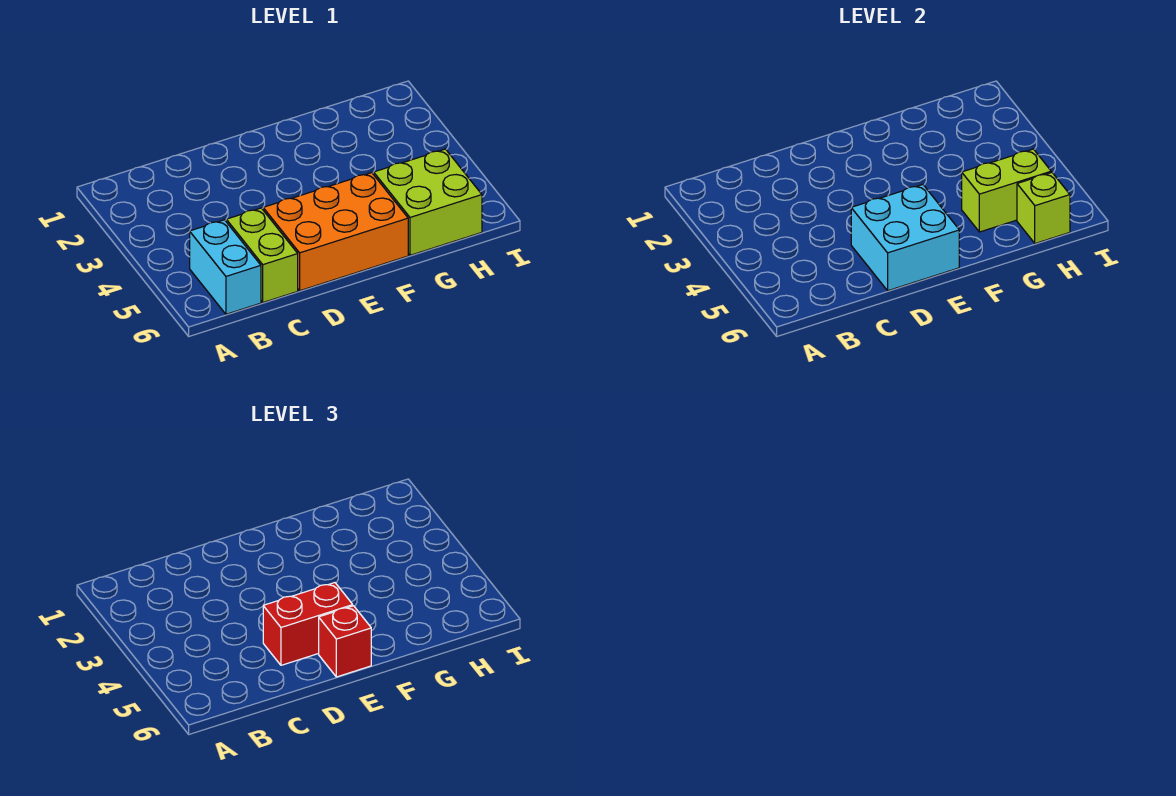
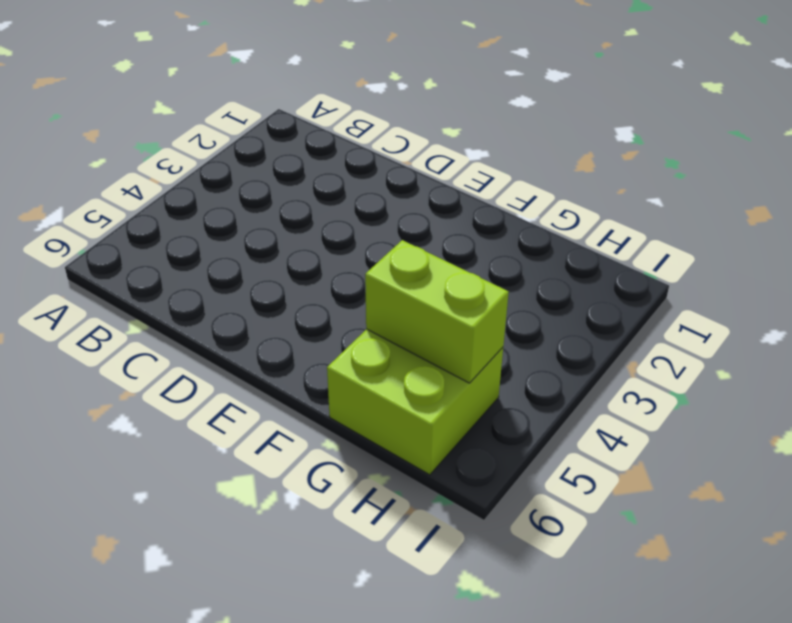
none -> cyan 1x2 brick [190,220,261,314]
none -> lime 1x2 brick [226,208,298,302]

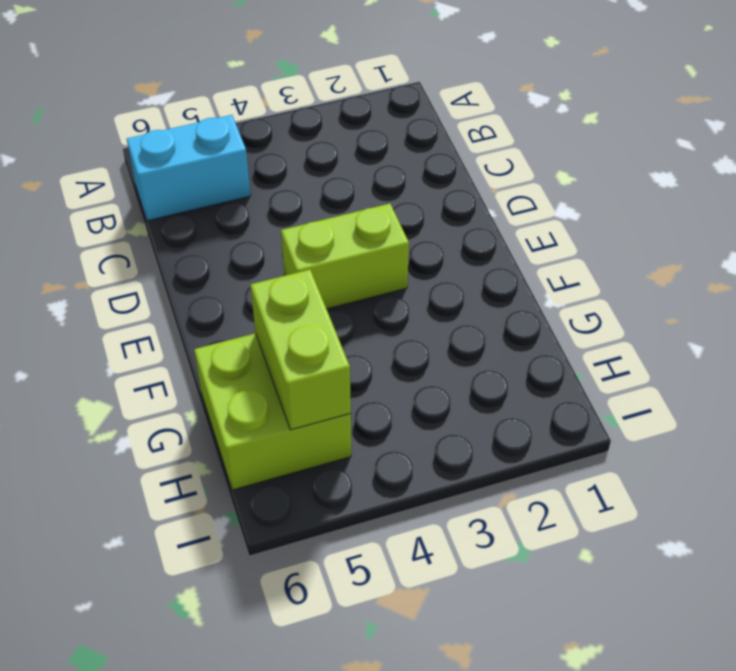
lime 1x2 brick [281,204,409,309] -> lime 1x2 brick moved to [226,208,298,302]
none -> orange 2x3 brick [263,173,408,291]
none -> cyan 2x2 brick [851,185,959,291]

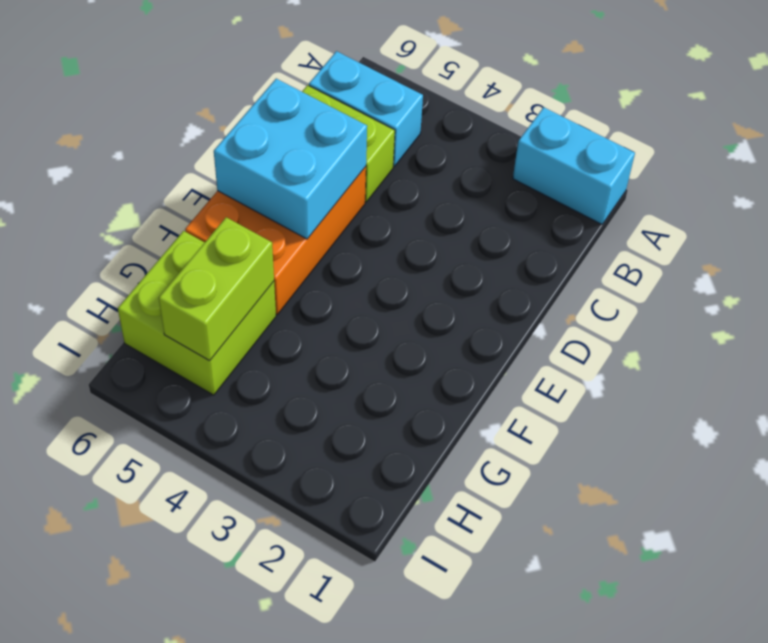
cyan 1x2 brick [513,107,635,224] -> none
none -> lime 1x1 brick [1017,172,1070,243]
none -> red 1x2 brick [263,583,353,665]

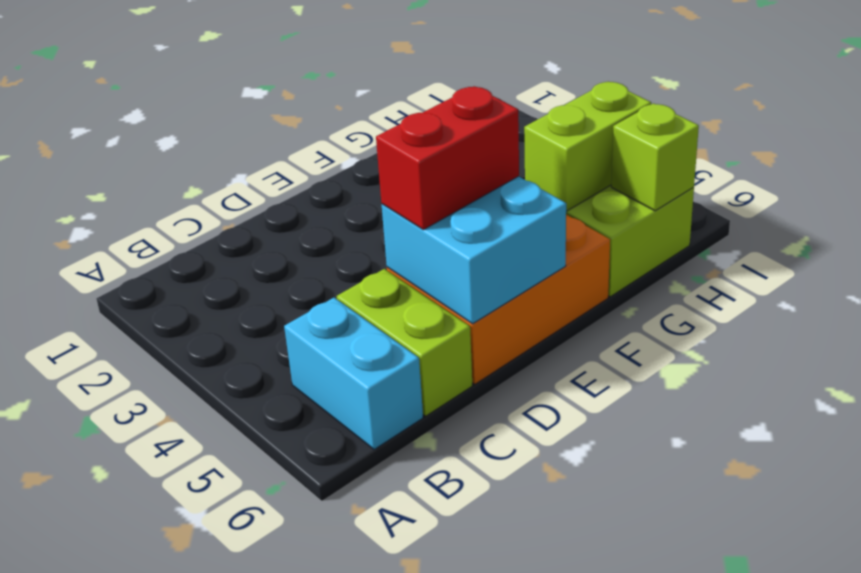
none -> red 1x1 brick [319,606,371,677]

